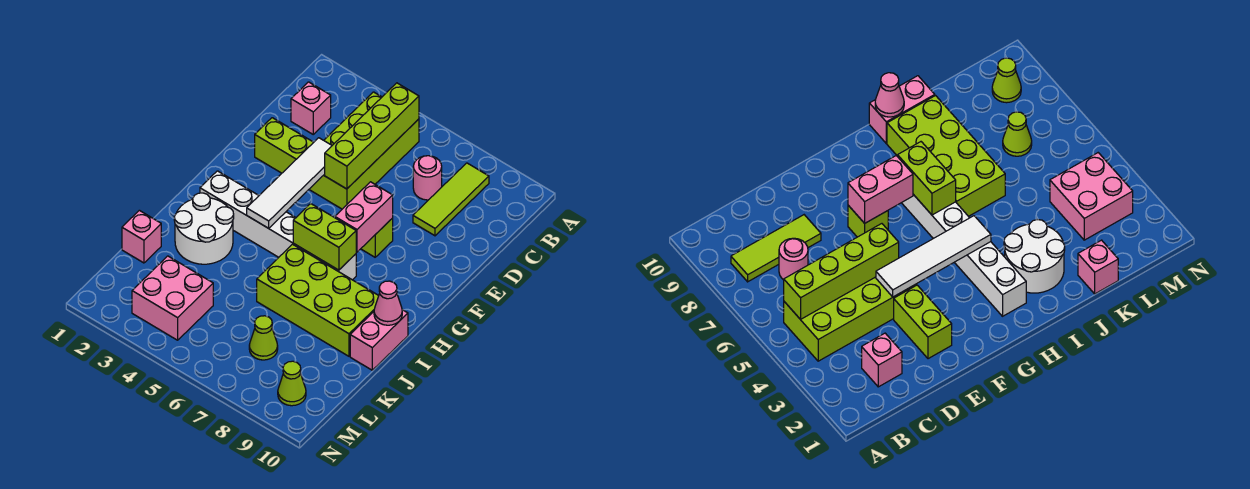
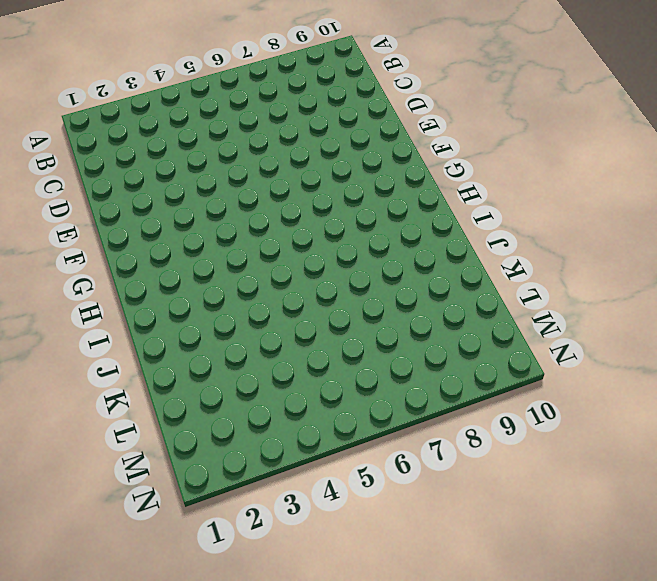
none -> lime 2x4 brick [309,92,419,209]
none -> lime 1x3 tile [413,163,489,236]
none -> pink 1x1 brick [291,82,331,134]

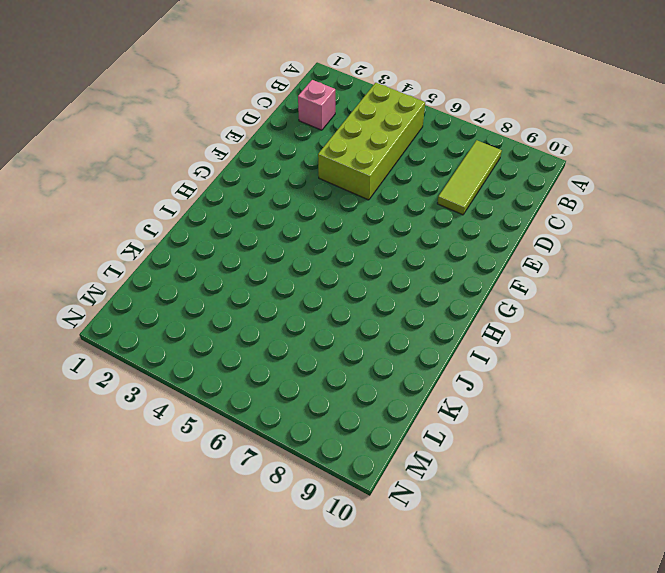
none -> pink 1x1 round brick [413,156,442,200]
none -> lime 1x2 brick [255,118,314,173]
none -> lime 1x1 brick [361,218,393,257]

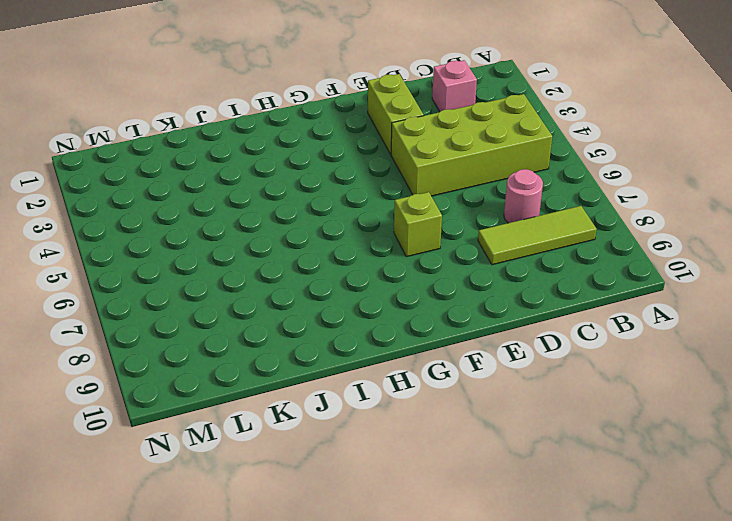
none -> white 1x6 brick [200,171,356,280]
none -> white 2x2 round brick [174,193,234,264]
none -> lime 2x4 brick [257,244,379,356]

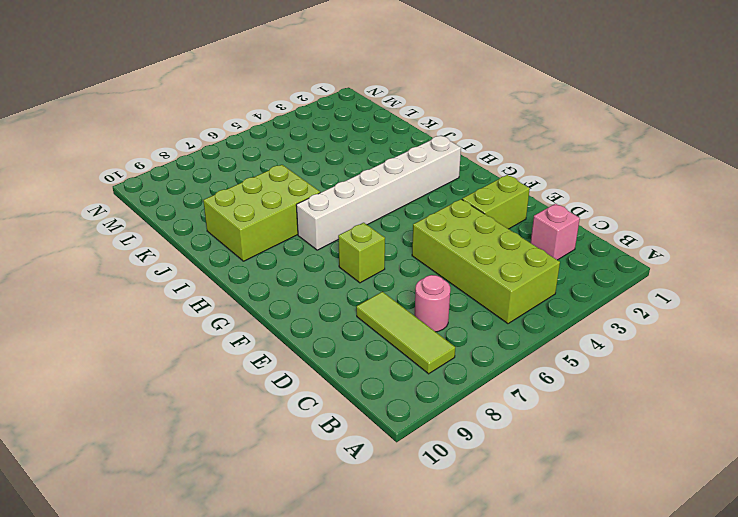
lime 2x3 brick [203,165,320,261] -> lime 2x4 brick [257,244,379,356]
none -> white 2x2 round brick [174,193,234,264]
none -> pink 1x2 brick [350,310,408,370]
none -> pink 1x1 brick [122,210,161,263]

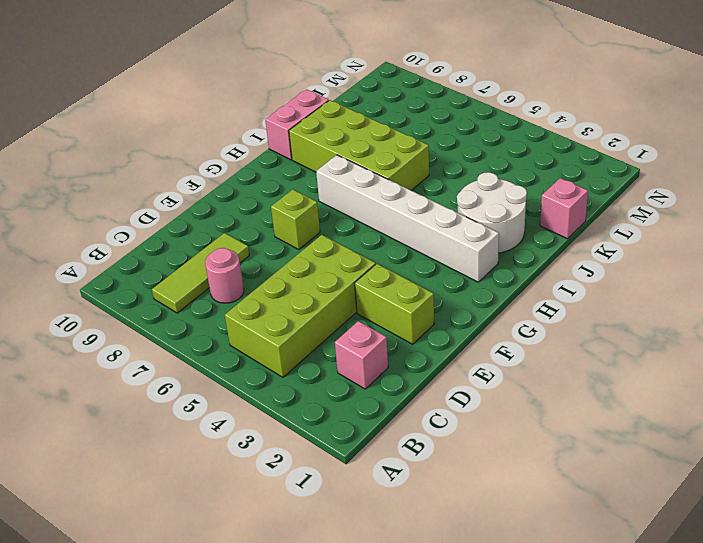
none -> pink 2x2 brick [132,256,213,340]
none -> lime 1x1 cone [249,316,278,360]
none -> lime 1x1 cone [278,361,306,406]

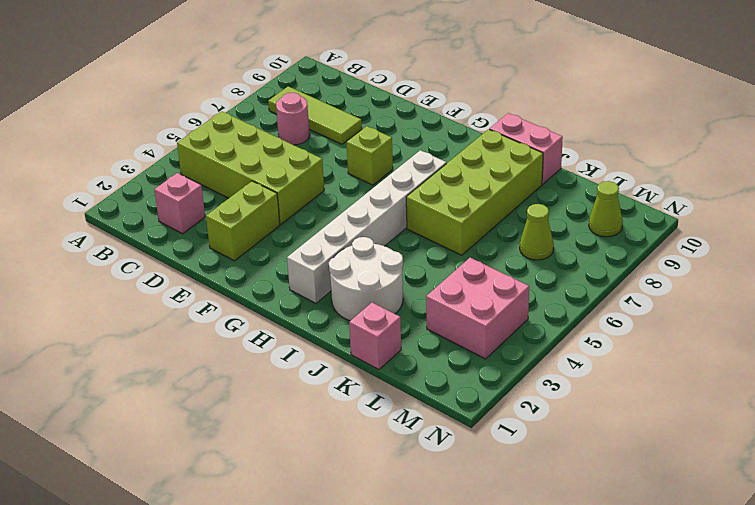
none -> lime 1x4 brick [325,83,419,189]
none -> white 1x4 tile [247,138,332,228]
none -> pink 1x2 brick [335,182,393,252]

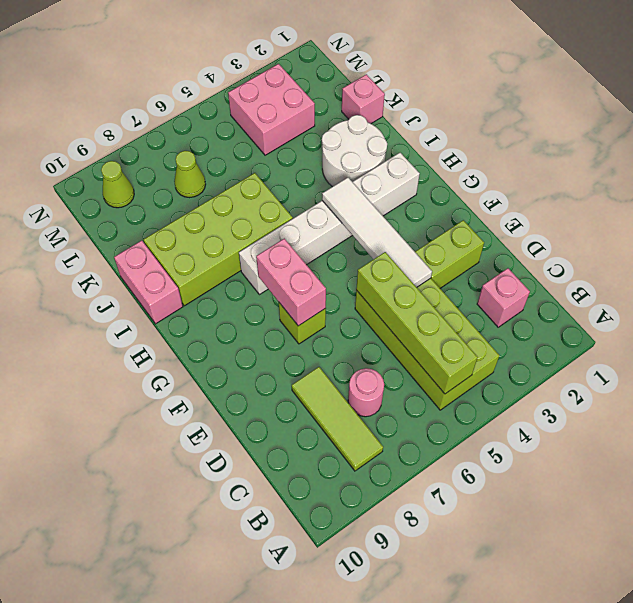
none -> lime 1x2 brick [293,204,356,270]
none -> pink 1x1 cone [374,281,402,325]

